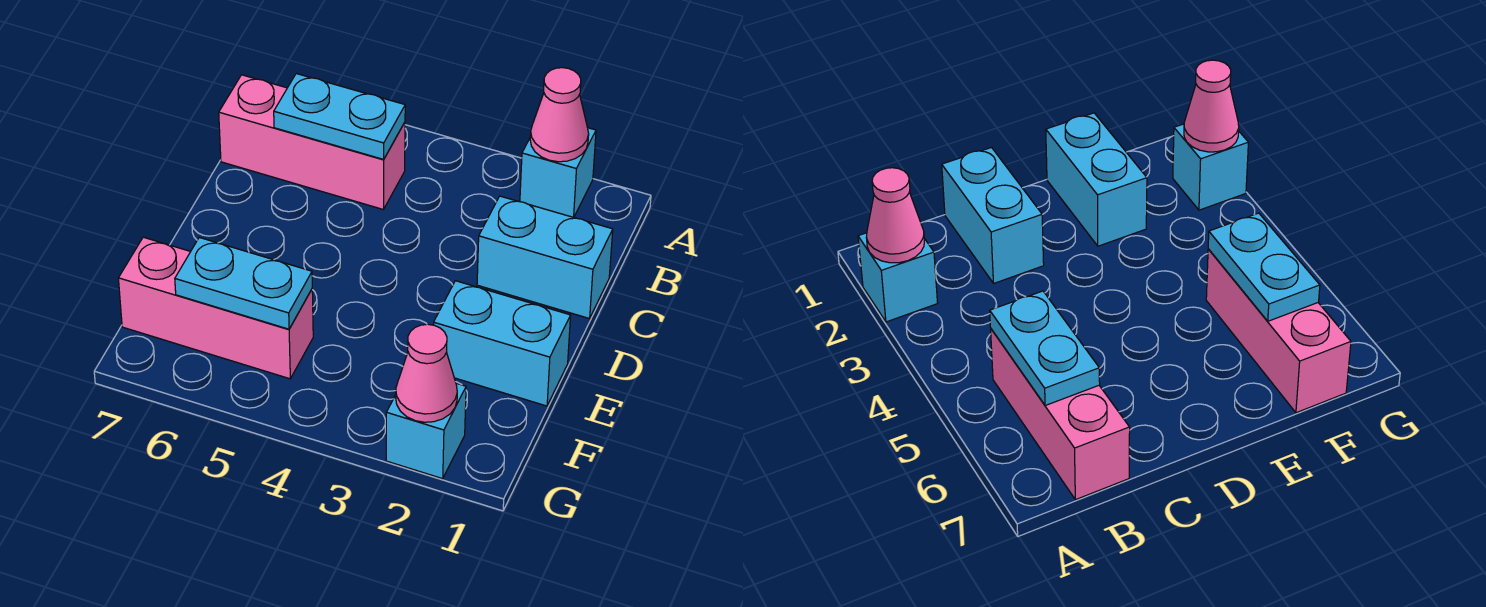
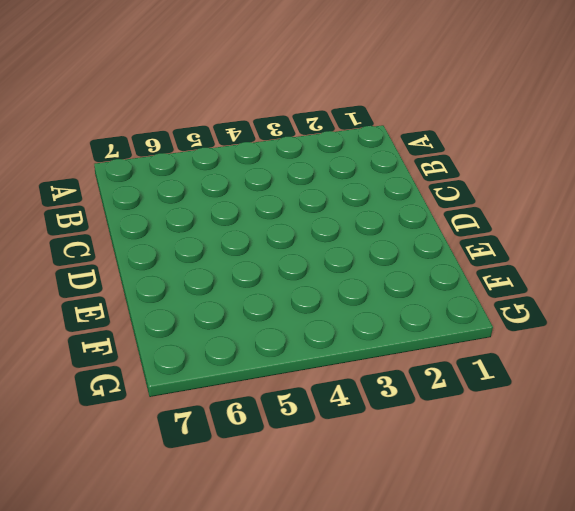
none -> cyan 1x1 brick [520,128,596,217]
none -> pink 1x3 brick [219,75,405,209]

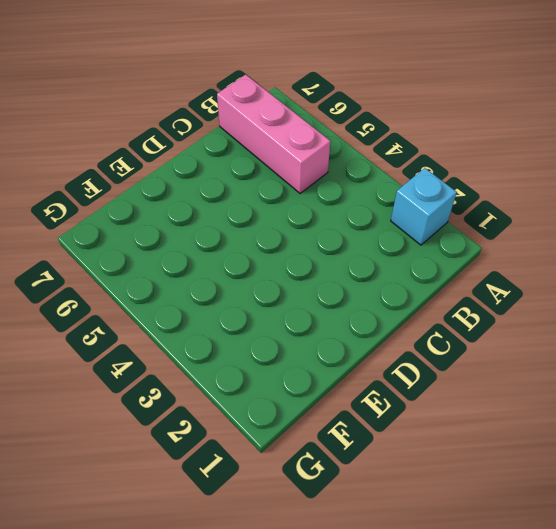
none -> cyan 1x2 brick [477,196,613,319]
none -> cyan 1x2 brick [433,281,571,406]

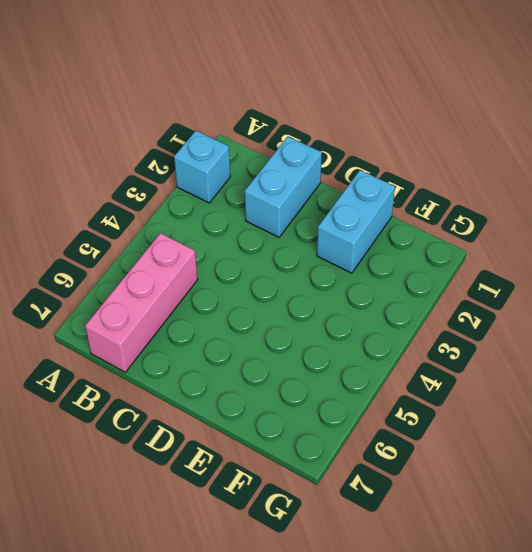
none -> pink 1x3 brick [118,237,313,379]
none -> cyan 1x1 brick [386,383,466,479]

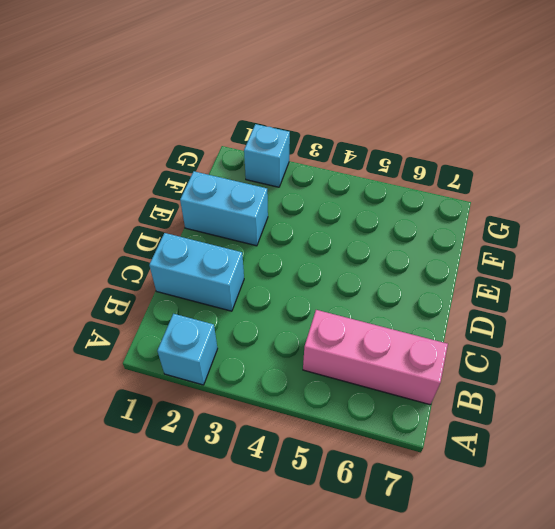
none -> pink 1x3 brick [118,237,313,379]
none -> pink 1x1 cone [530,68,589,162]

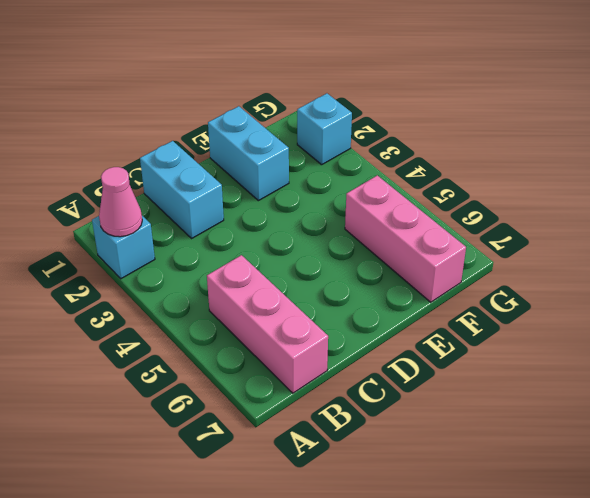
none -> cyan 1x2 plate [274,74,405,159]
none -> cyan 1x2 plate [175,237,312,329]

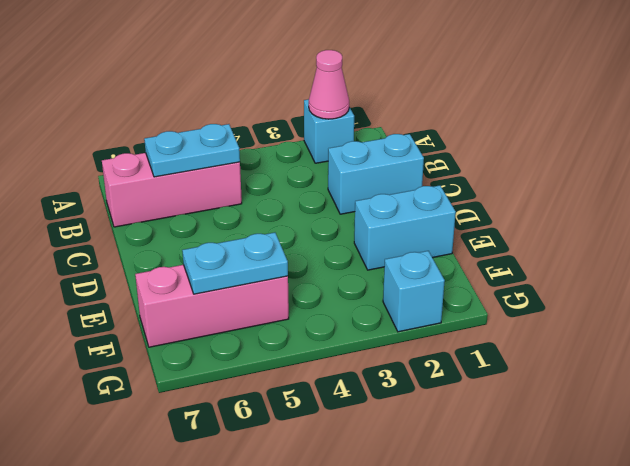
none -> pink 1x1 cone [396,324,457,422]

